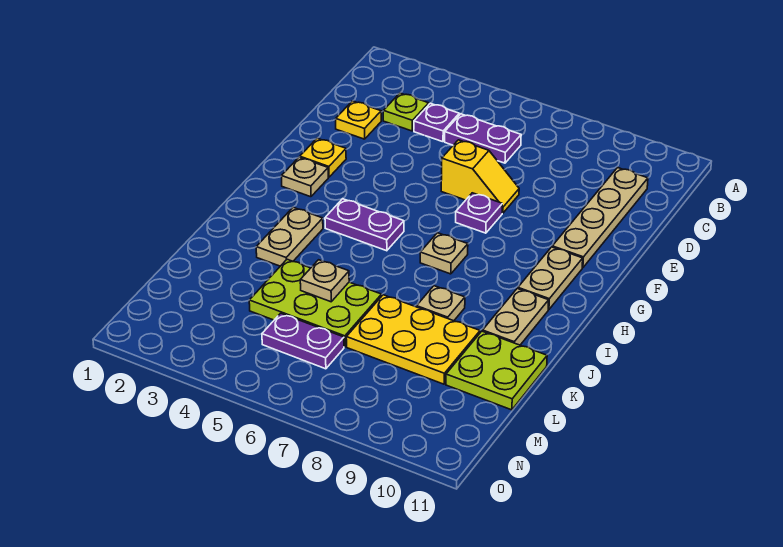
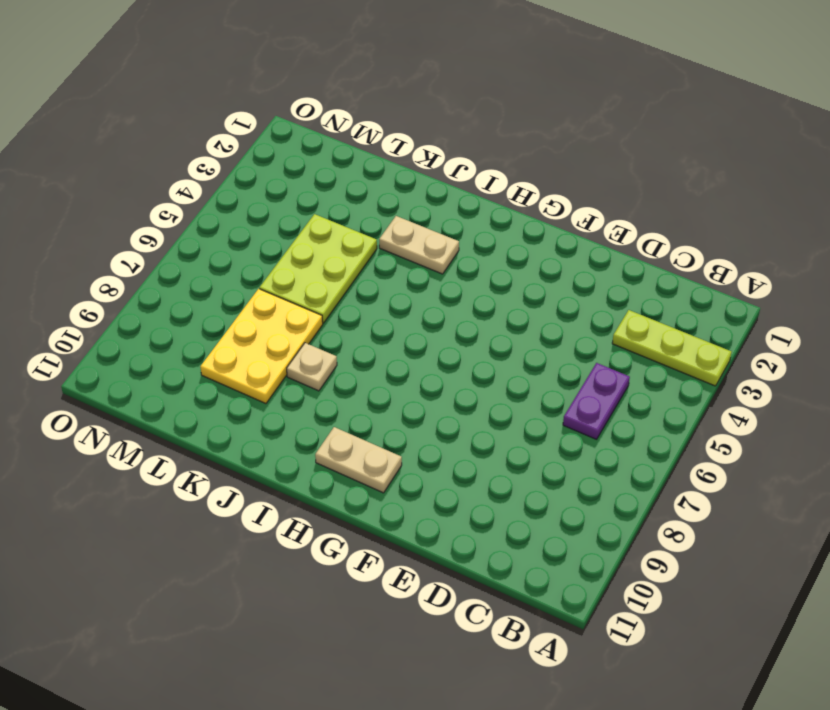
lime 1x3 plate [612,310,731,386] -> lime 1x1 plate [383,93,429,131]
none -> purple 1x1 plate [414,103,459,142]
none -> tan 1x4 plate [552,168,648,268]
none -> yellow 1x1 plate [336,101,381,139]

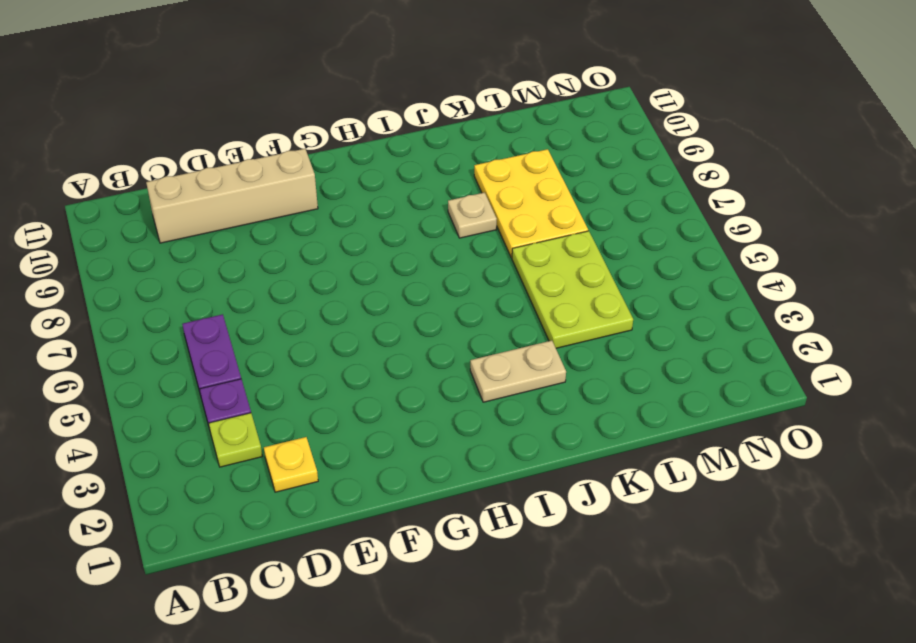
tan 1x4 brick [146,149,318,243] -> tan 1x4 plate [552,168,648,268]
none -> yellow 1x2 slope [441,140,519,213]
none -> yellow 1x1 plate [300,138,346,177]
none -> purple 1x1 plate [456,193,502,233]

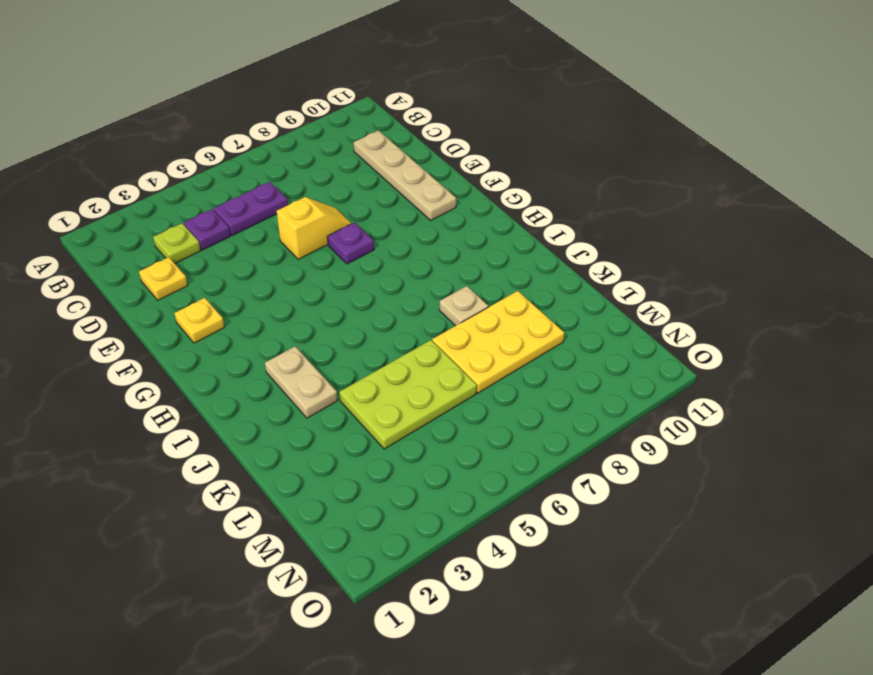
none -> tan 1x1 plate [282,157,328,197]
none -> tan 1x2 plate [518,247,583,310]
none -> purple 1x2 plate [325,199,404,251]

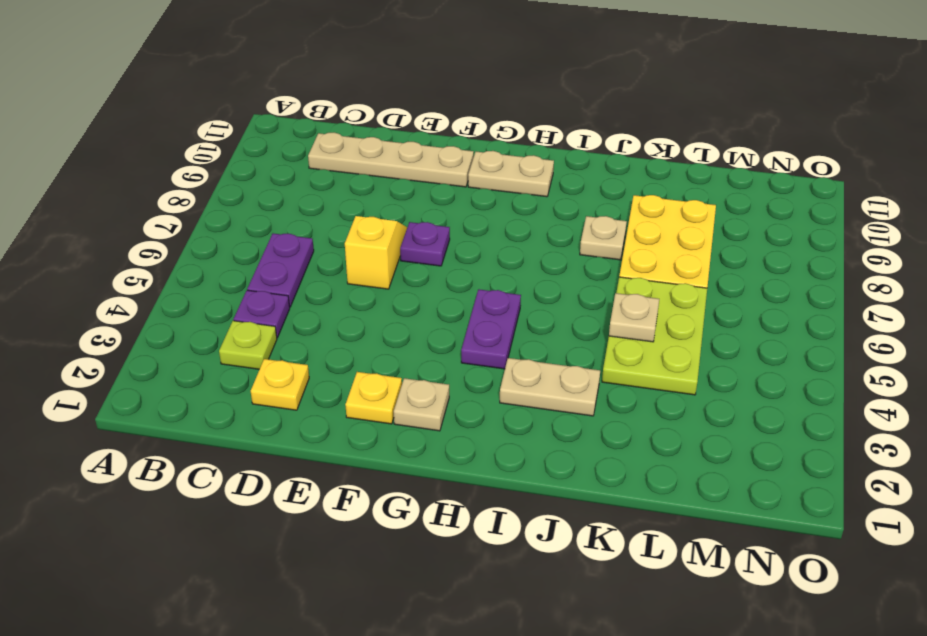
none -> tan 1x1 plate [420,233,468,274]
none -> tan 1x2 plate [483,289,549,345]
none -> lime 2x2 plate [446,331,547,410]

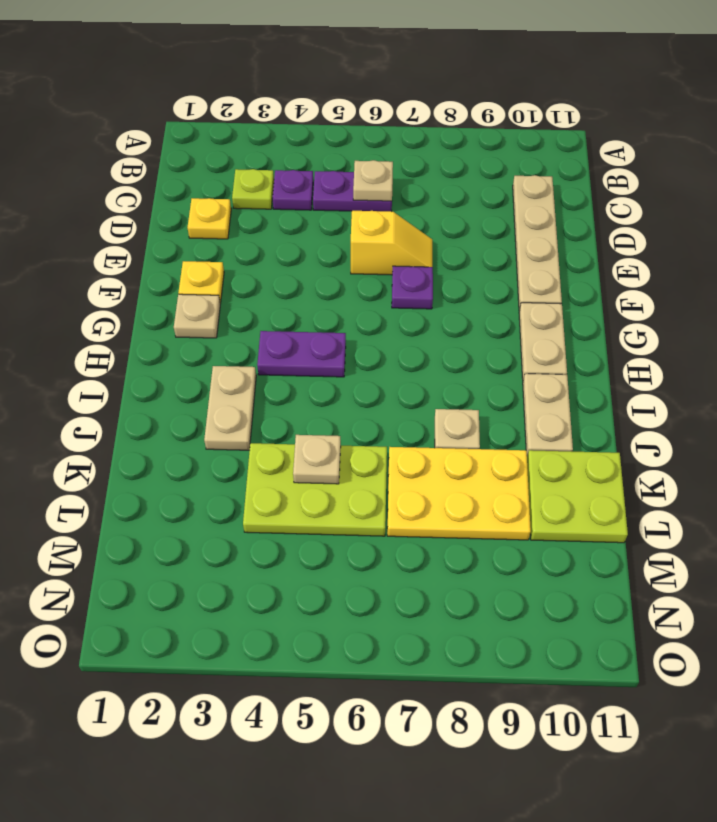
tan 1x1 plate [353,160,393,201] -> tan 1x1 plate moved to [420,233,468,274]
none -> purple 1x2 plate [262,313,344,369]

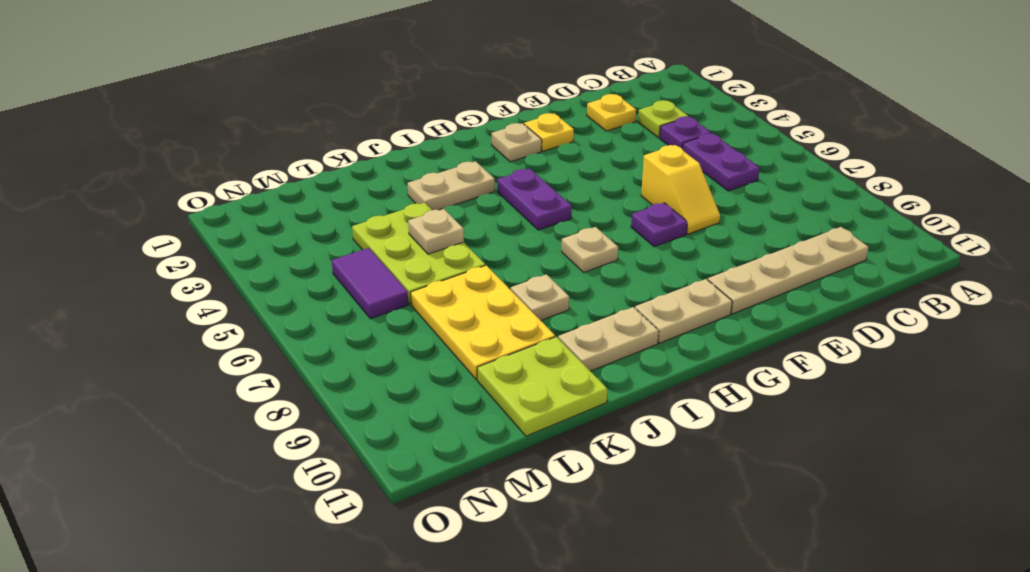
purple 1x2 tile [332,248,408,319] -> purple 1x2 plate [262,313,344,369]

